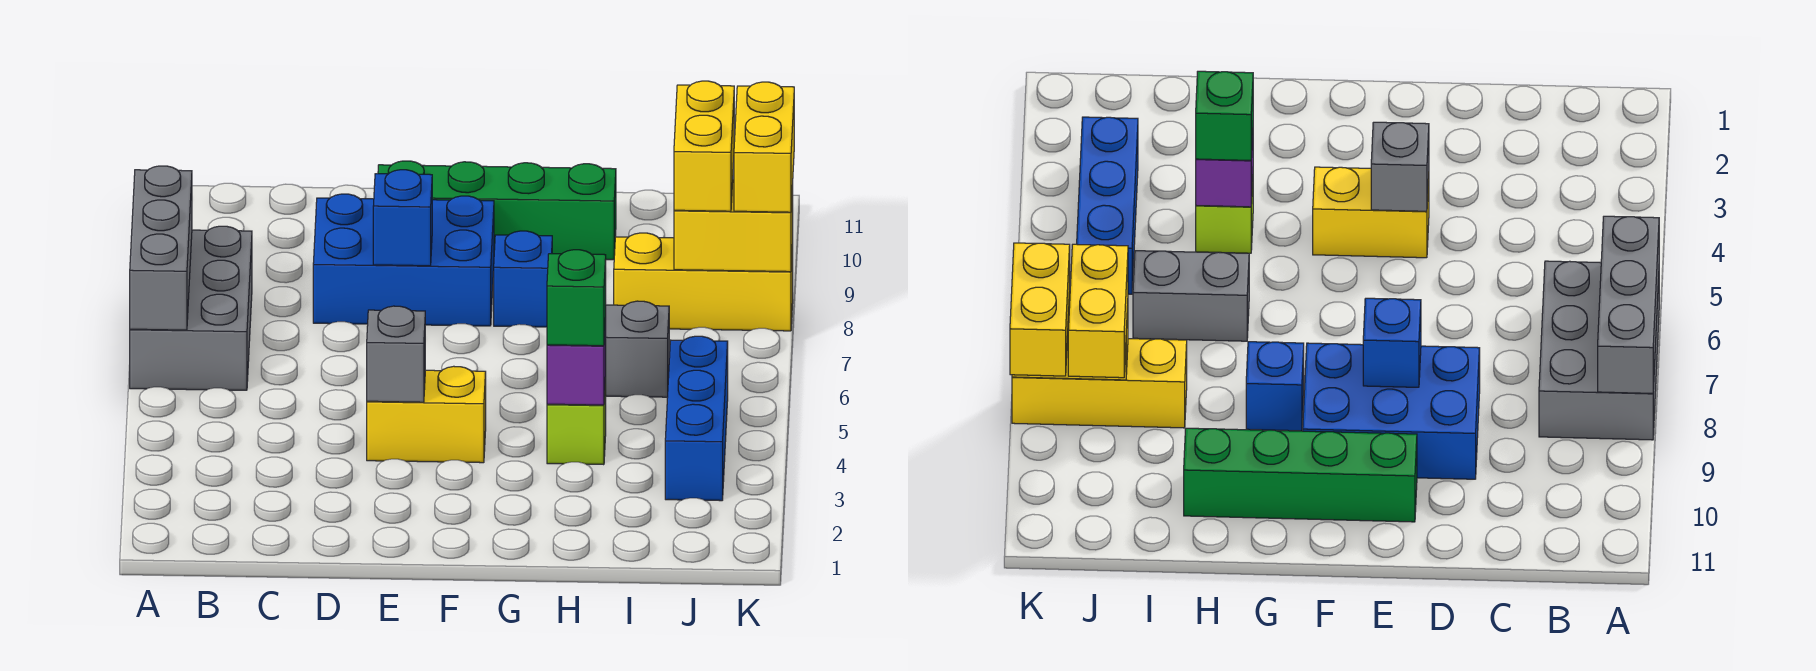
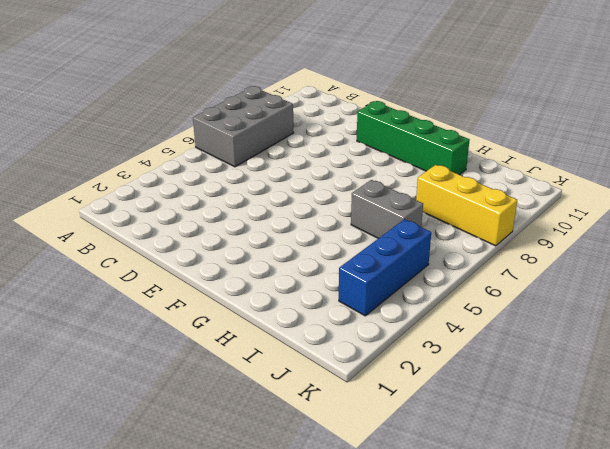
none -> blue 2x3 brick [313,194,494,326]
none -> yellow 1x2 brick [367,366,486,463]
none -> blue 1x1 brick [494,231,552,327]

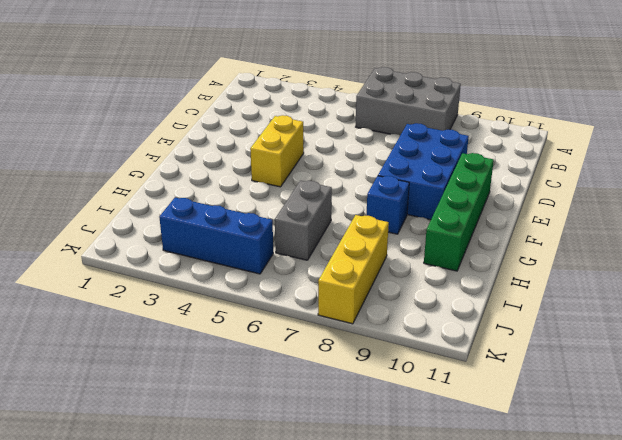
none -> lime 1x1 brick [547,378,606,465]
none -> grey 1x3 brick [130,166,192,330]
none -> grey 1x1 brick [367,306,425,402]

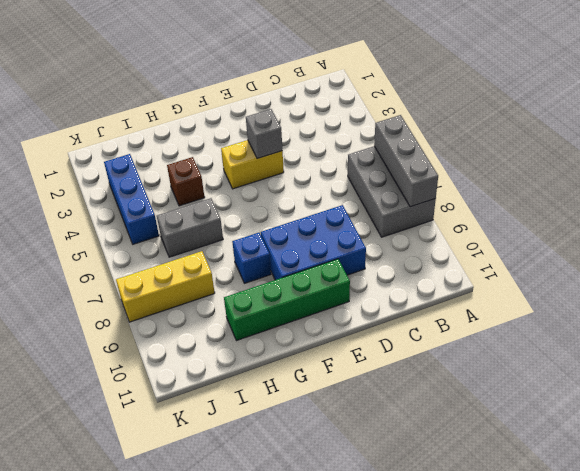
brown 1x1 brick [167,157,205,206] -> lime 1x1 brick [547,378,606,465]
none -> blue 1x1 brick [373,170,432,266]
none -> purple 1x1 brick [547,319,606,405]
none -> yellow 1x2 brick [674,179,793,272]

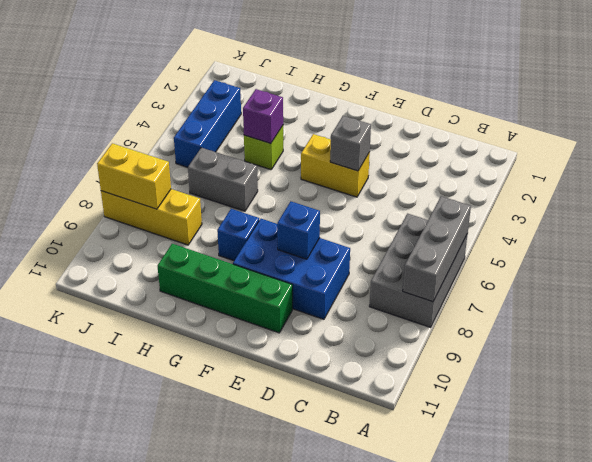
none -> green 1x1 brick [547,250,606,346]
none -> yellow 1x2 brick [674,81,734,211]
none -> yellow 1x2 brick [734,82,794,212]

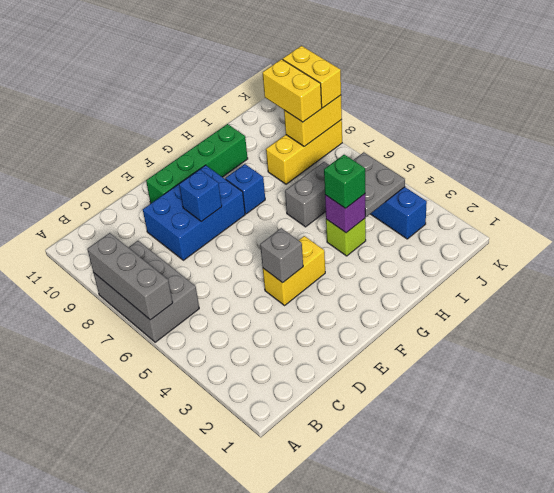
grey 2x2 plate [354,152,405,217] -> none

